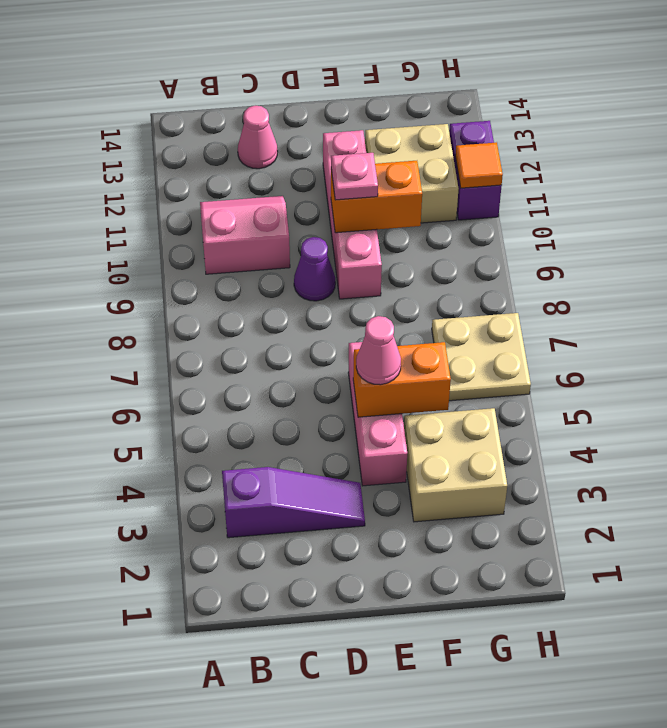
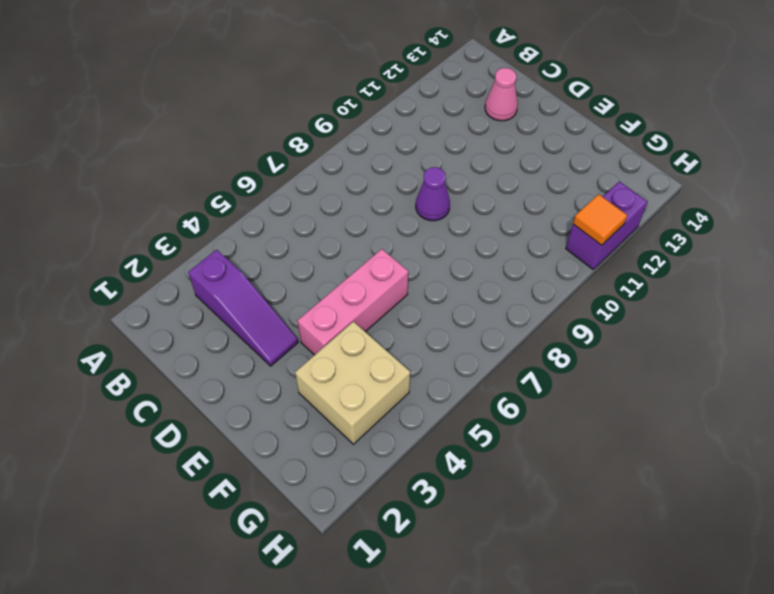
none -> pink 2x2 slope [200,196,290,274]
none -> pink 1x4 brick [323,130,382,299]
none -> tan 2x2 brick [365,124,458,223]

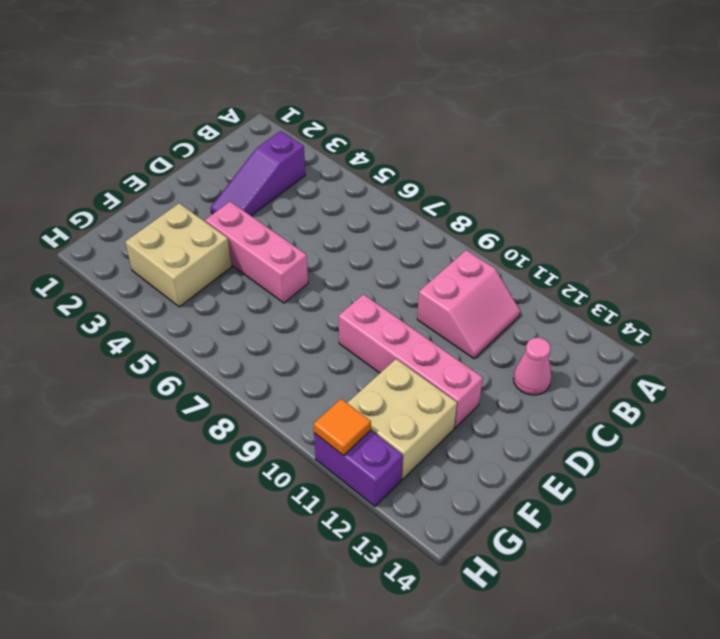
none -> purple 1x1 cone [294,237,335,301]
none -> tan 2x2 plate [432,313,531,401]
none -> orange 1x2 brick [353,342,451,417]

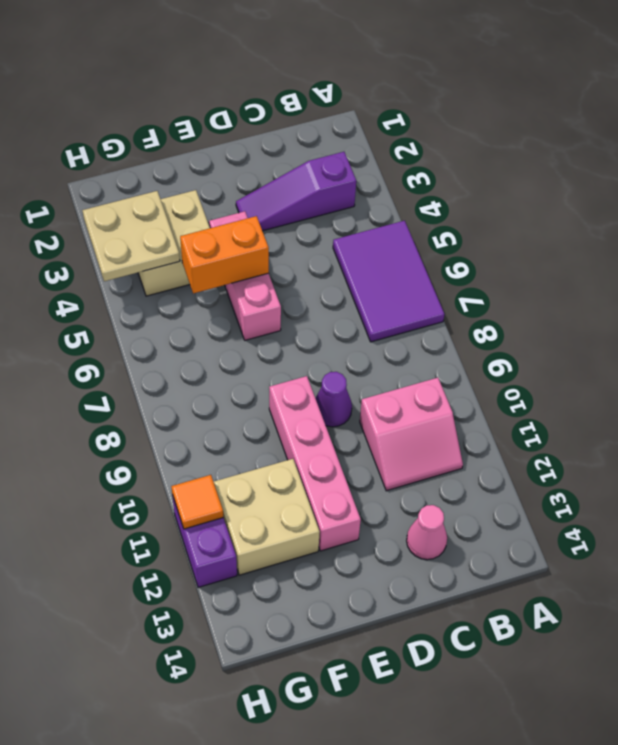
purple 2x3 tile [333,221,444,342] -> none
tan 2x2 plate [82,191,180,281] -> tan 2x2 plate moved to [432,313,531,401]
none -> orange 1x2 brick [331,161,422,233]
none -> pink 1x1 cone [356,316,401,385]
none -> pink 1x1 plate [331,153,378,200]

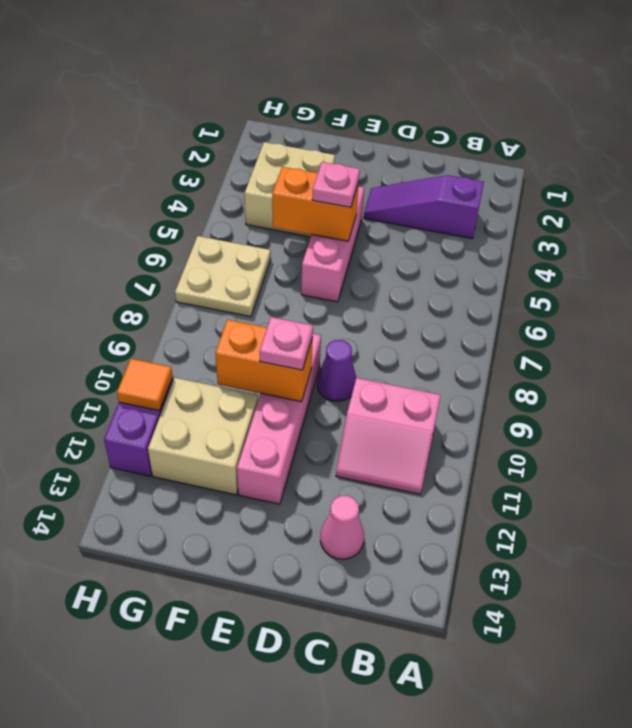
pink 1x1 plate [312,162,360,207] -> pink 1x1 cone [356,316,401,385]

